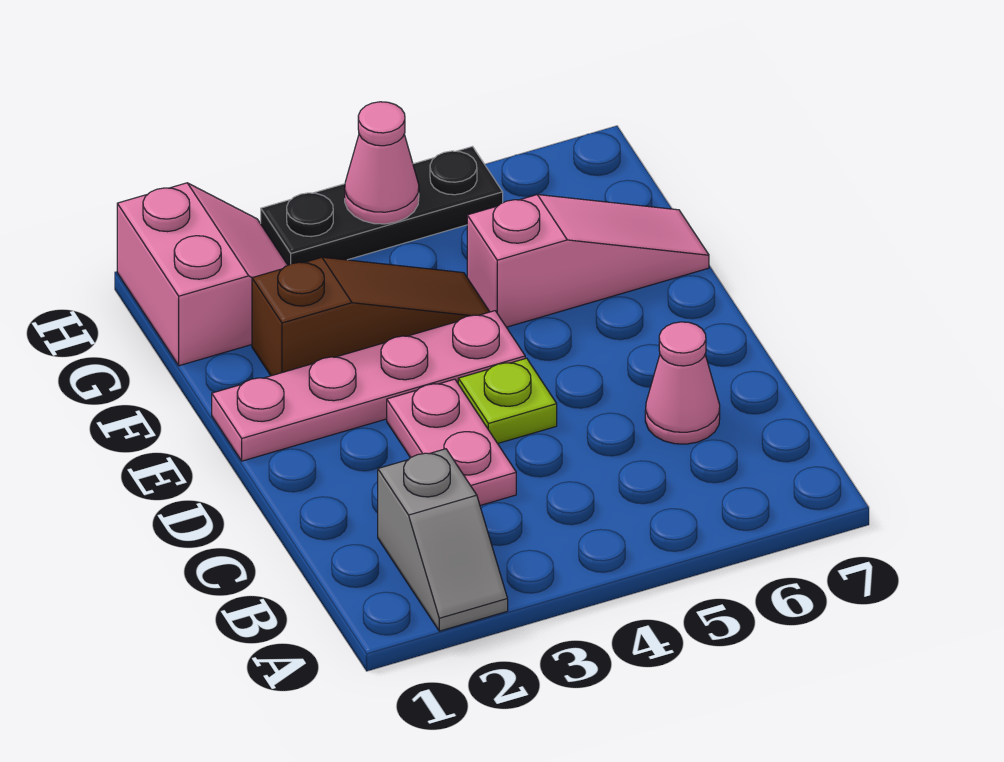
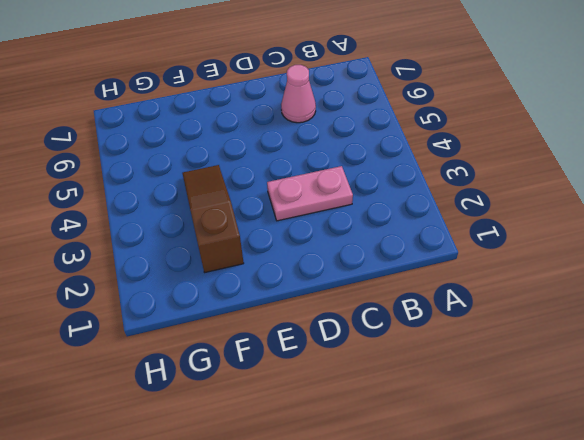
none -> grey 1x2 slope [378,449,508,631]
none -> lime 1x1 plate [458,358,557,444]

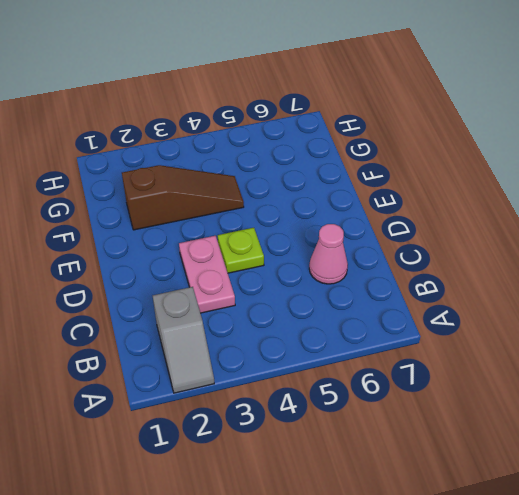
none -> pink 1x4 plate [212,311,525,461]
none -> pink 1x3 slope [467,195,709,327]

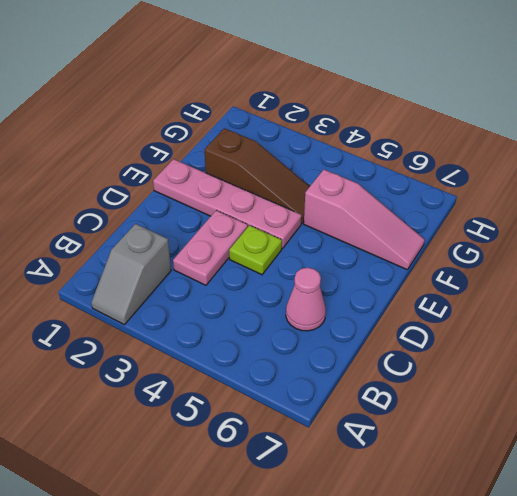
none -> pink 2x2 slope [117,183,288,366]
none -> black 1x3 plate [261,147,503,265]

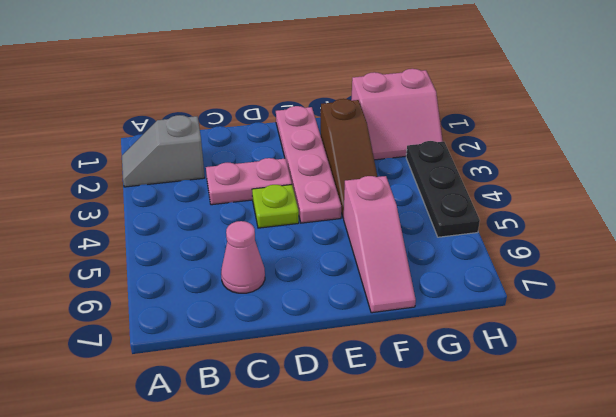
none -> pink 1x1 cone [345,102,419,224]

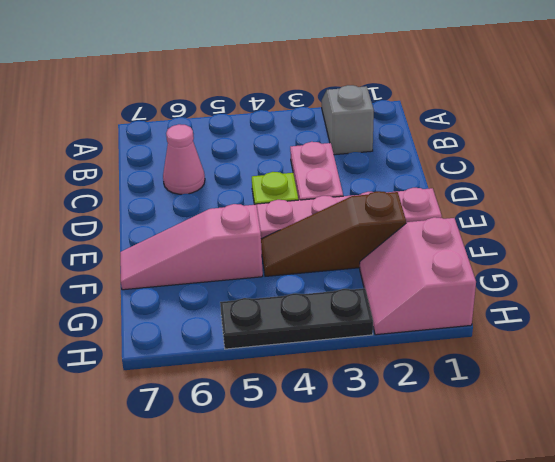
none -> pink 1x1 cone [345,102,419,224]

